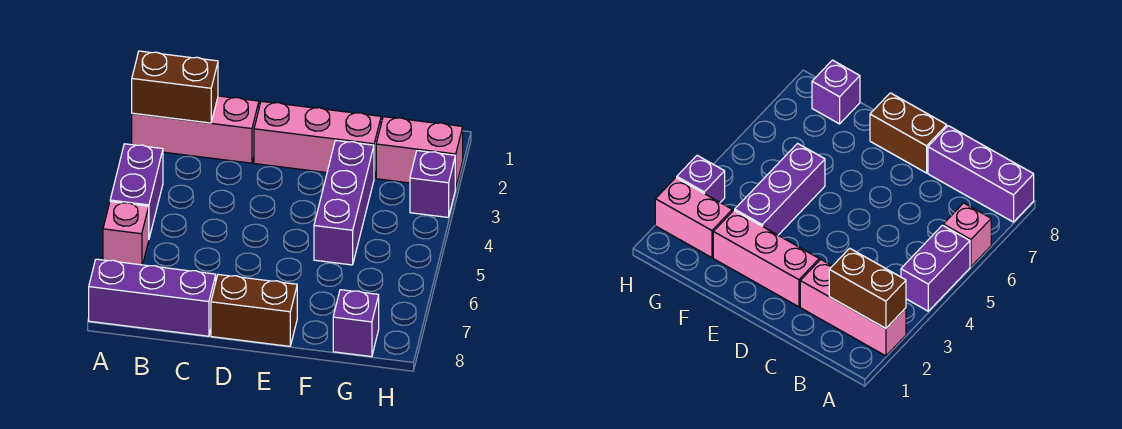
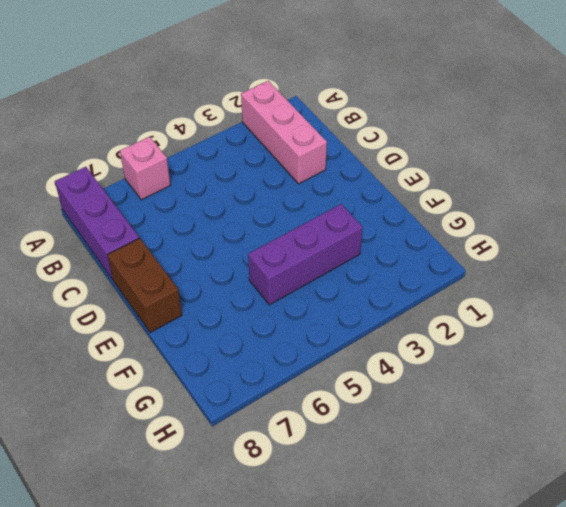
none -> purple 1x2 brick [110,144,163,238]
none -> pink 1x3 brick [254,101,381,177]

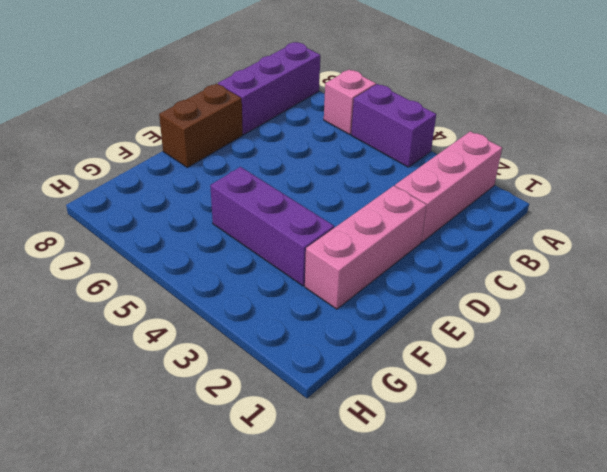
none -> pink 1x2 brick [376,117,463,188]
none -> purple 1x1 brick [333,290,379,357]

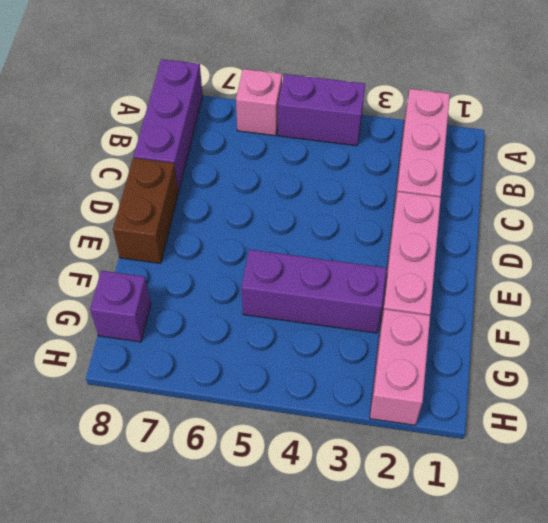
none -> purple 1x1 brick [410,151,456,217]
none -> brown 1x2 brick [132,51,218,123]

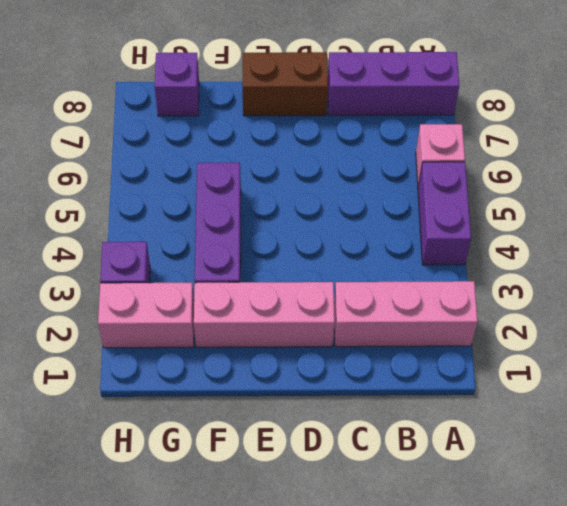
none -> brown 1x2 brick [132,51,218,123]

